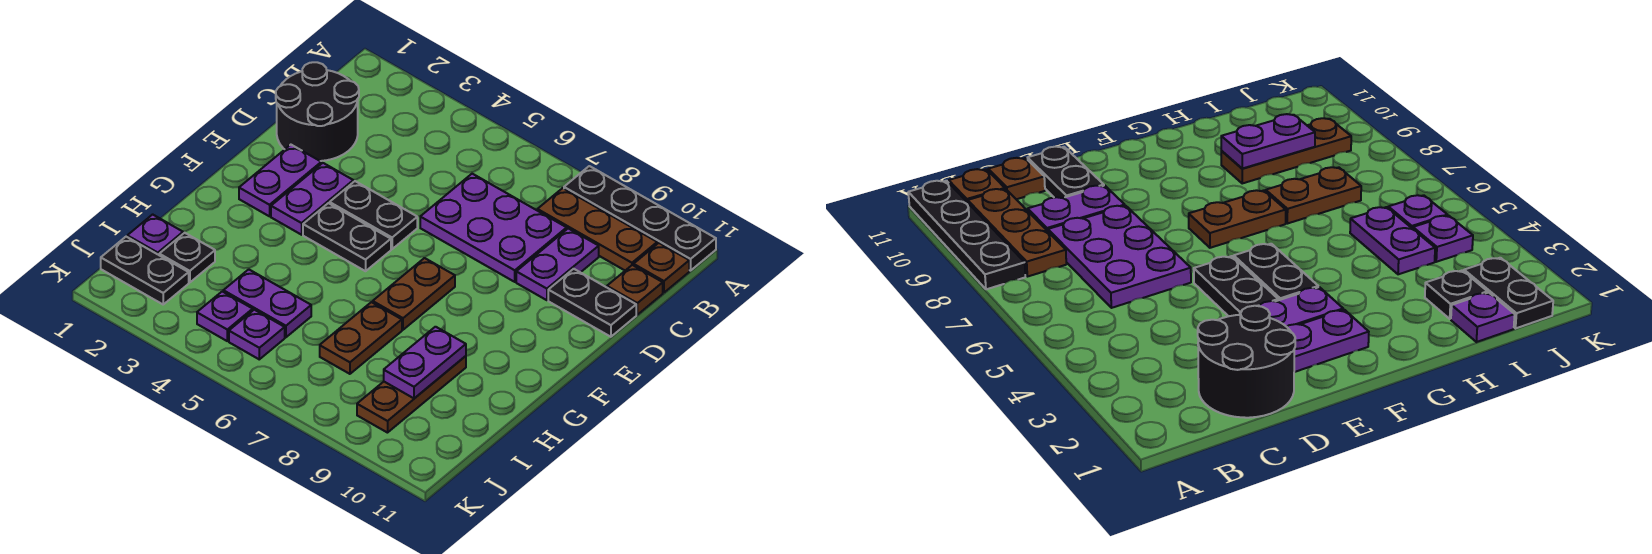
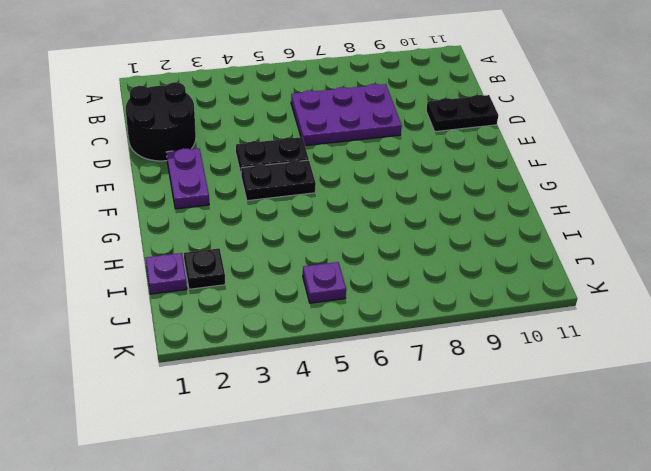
none -> black 1x4 plate [564,166,716,271]
none -> brown 1x3 plate [537,188,657,270]
none -> brown 1x1 plate [634,243,689,293]

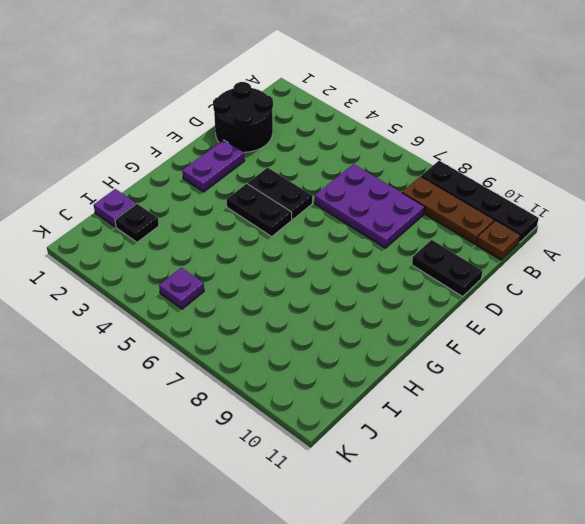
none -> purple 1x2 plate [516,228,599,300]
none -> brown 1x1 plate [607,265,663,315]
none -> purple 1x2 plate [271,163,353,235]

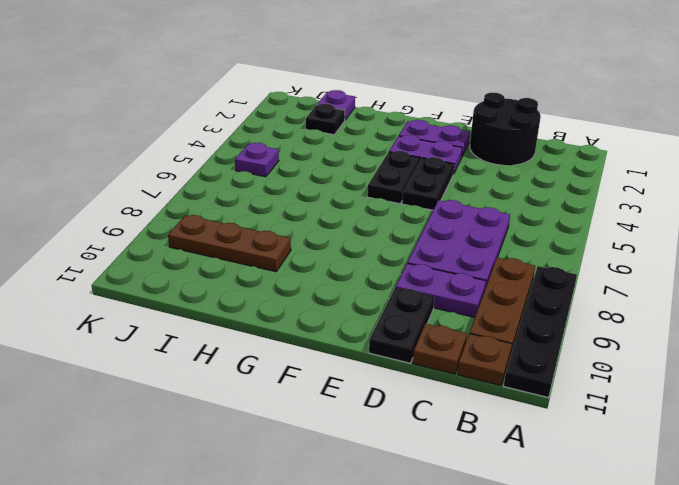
none -> brown 1x2 plate [373,258,455,330]
none -> brown 1x2 plate [320,302,402,374]
none -> purple 1x2 plate [223,269,311,337]

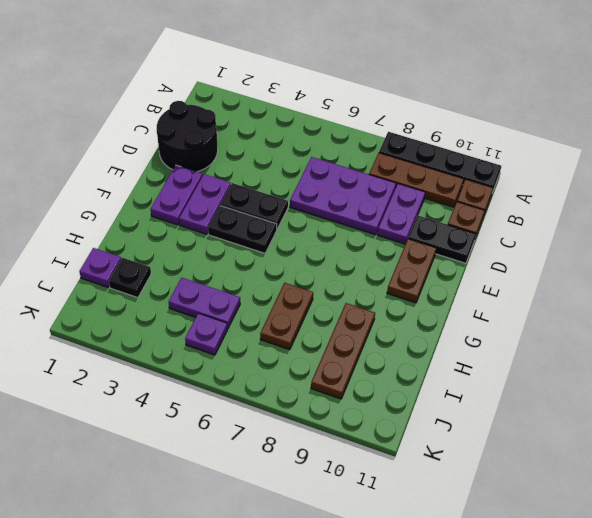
brown 1x2 plate [387,239,436,303] -> brown 1x2 plate moved to [373,258,455,330]
none -> black 1x2 plate [101,237,189,304]
none -> purple 1x1 plate [197,291,253,341]
none -> purple 1x2 plate [384,327,466,398]

